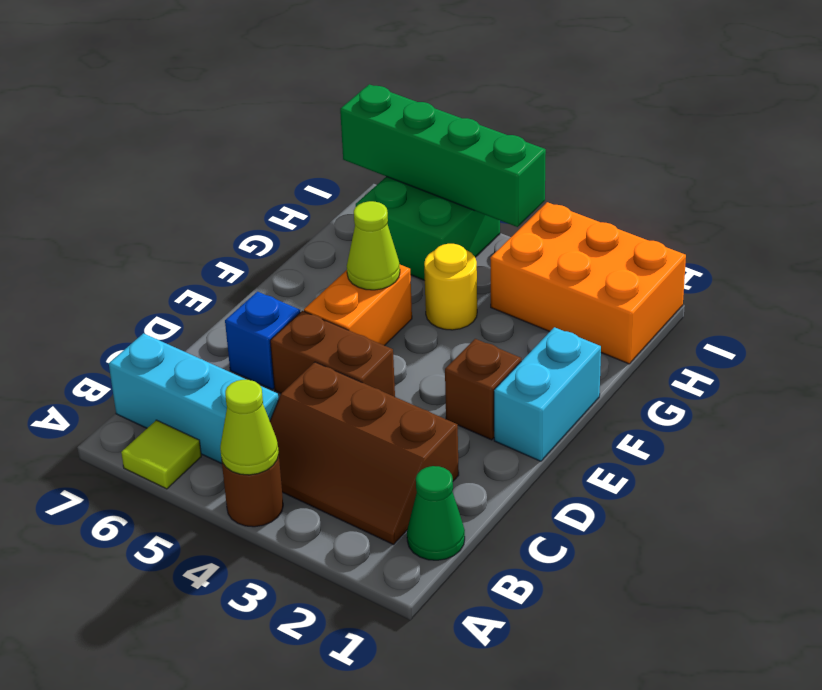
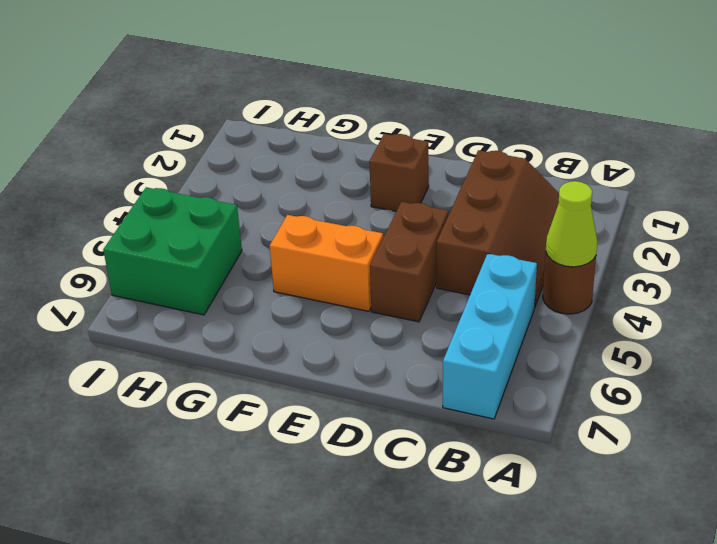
none -> lime 1x1 tile [121,420,201,489]
none -> green 1x1 cone [407,466,465,560]
none -> blue 1x1 brick [225,292,300,389]

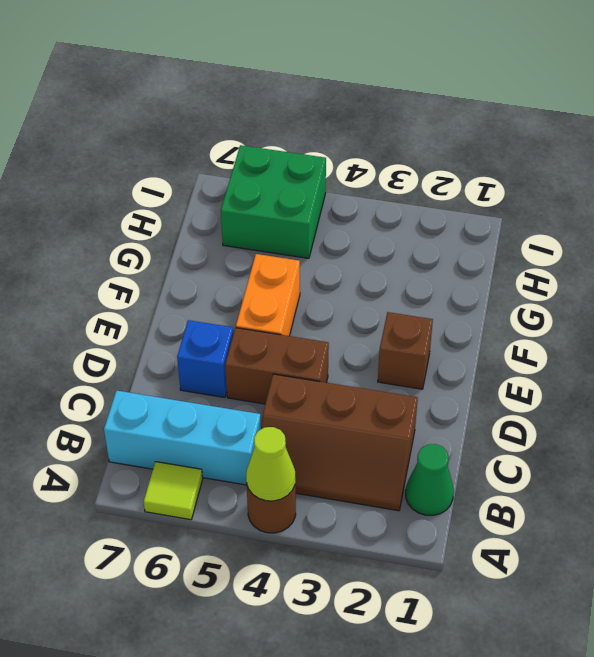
none -> cyan 1x2 brick [494,327,601,461]
none -> yellow 1x1 round brick [424,244,477,330]
none -> orange 2x3 brick [490,202,686,364]

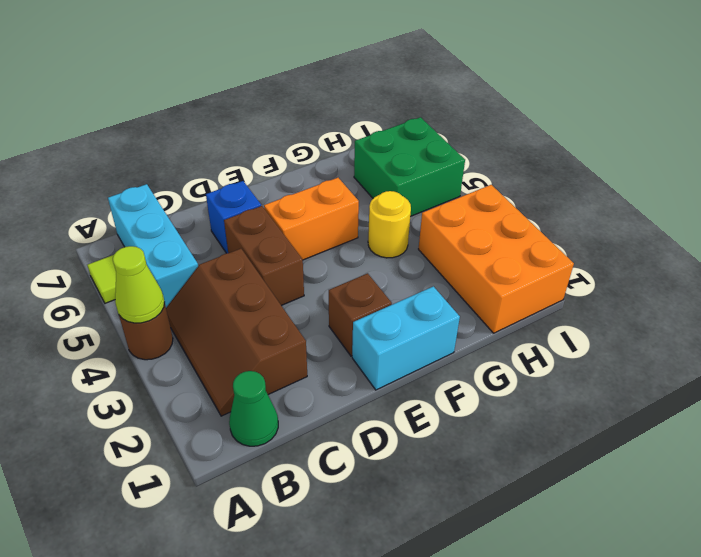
none -> lime 1x1 cone [347,201,400,290]
none -> green 1x4 brick [340,84,546,227]

